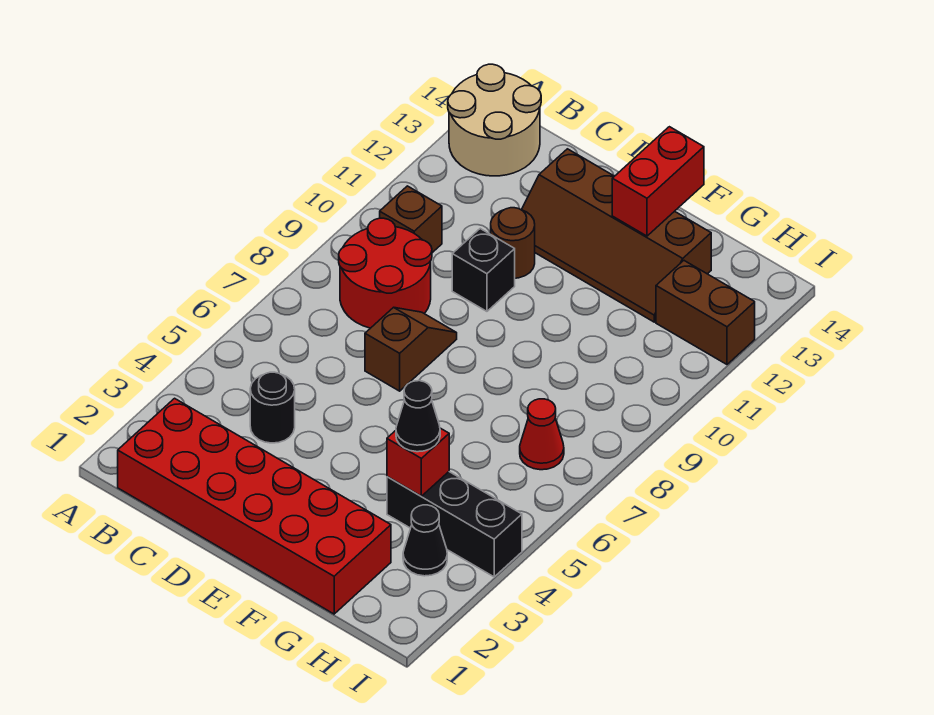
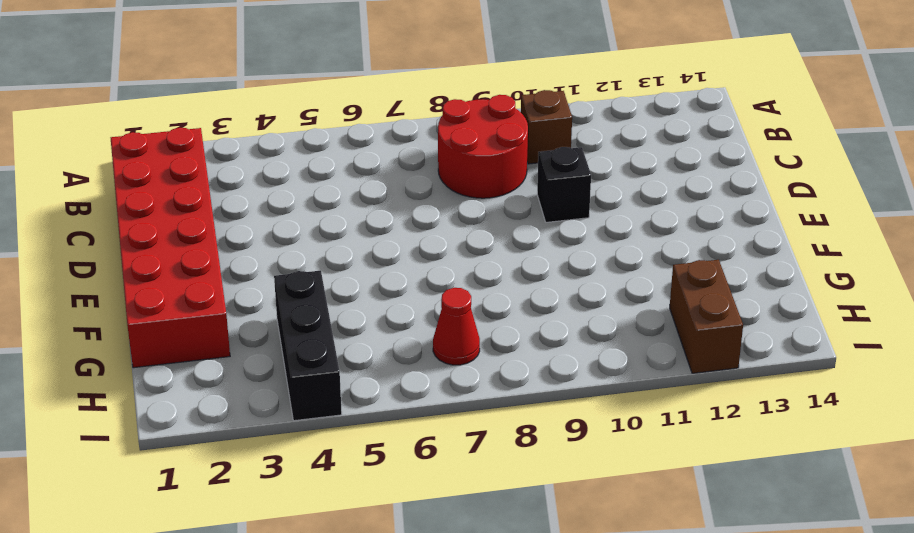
none -> tan 2x2 round brick [448,64,541,176]
none -> black 1x1 round brick [250,372,295,443]
none -> brown 1x2 slope [365,307,457,391]

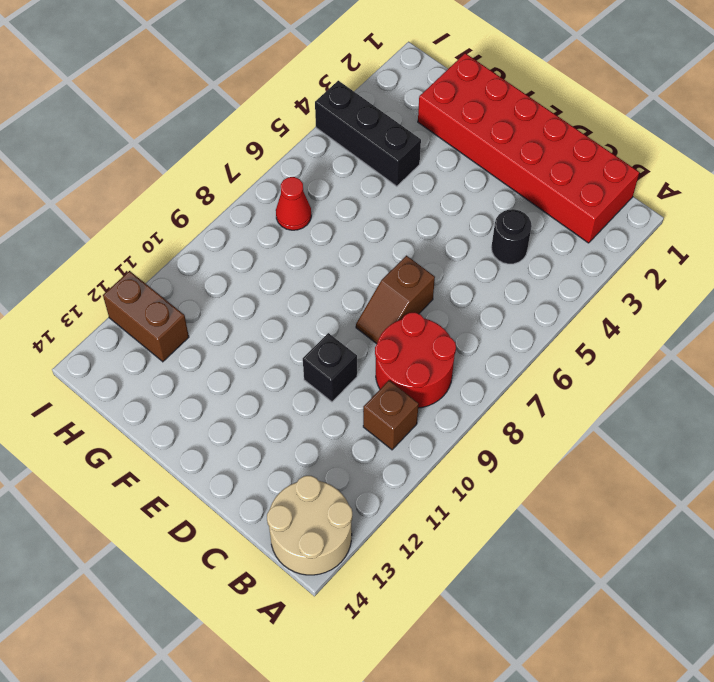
none -> brown 1x1 round brick [491,208,535,278]
none -> brown 2x4 slope [522,149,711,322]
none -> black 1x1 cone [403,505,447,576]

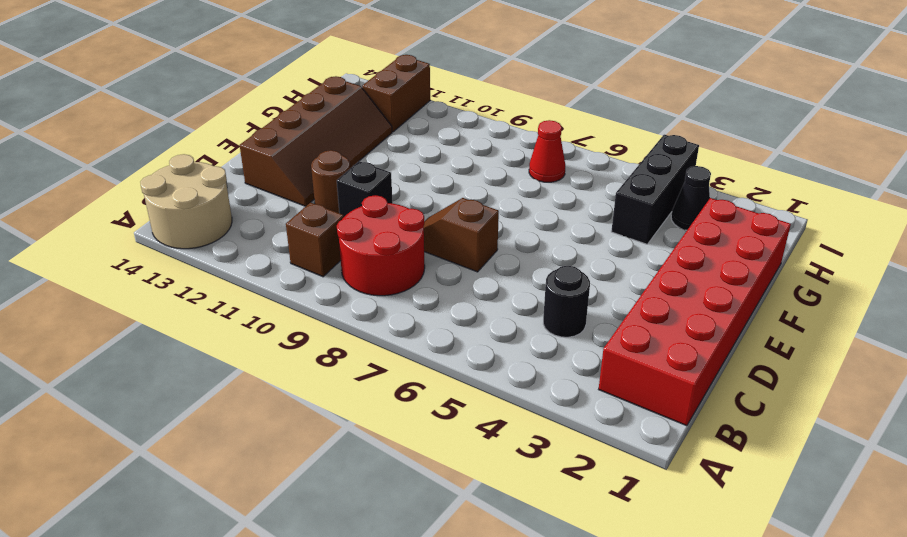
none -> red 1x2 brick [612,127,704,236]
none -> red 1x1 brick [387,428,449,496]
none -> black 1x1 cone [396,381,440,452]

